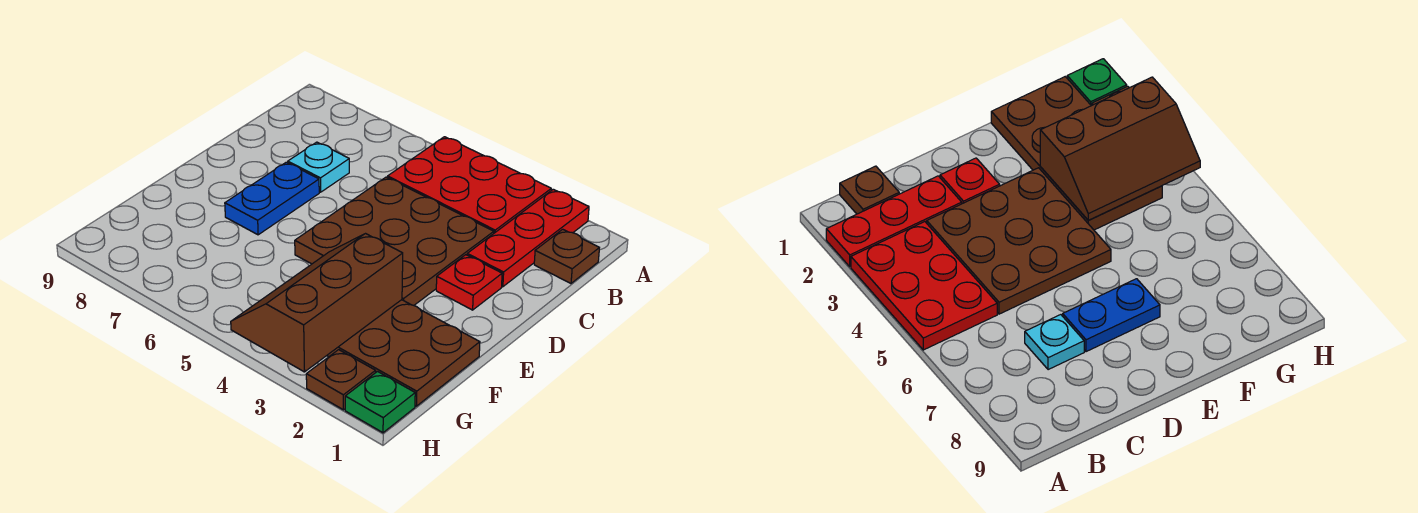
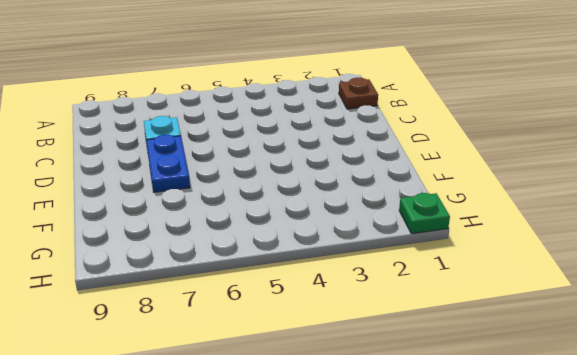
none -> red 1x3 plate [467,189,589,287]
none -> red 2x3 plate [388,137,551,233]

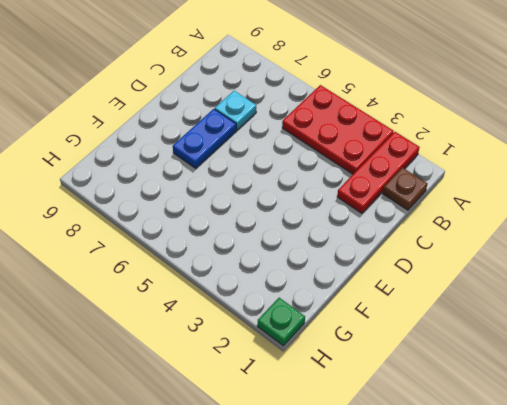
none -> brown 3x3 plate [295,177,494,305]
none -> red 1x1 plate [436,255,502,310]

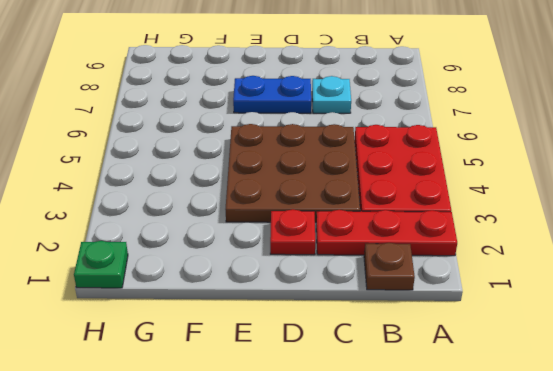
none -> brown 2x4 plate [327,300,480,406]
none -> brown 1x1 plate [306,350,376,410]

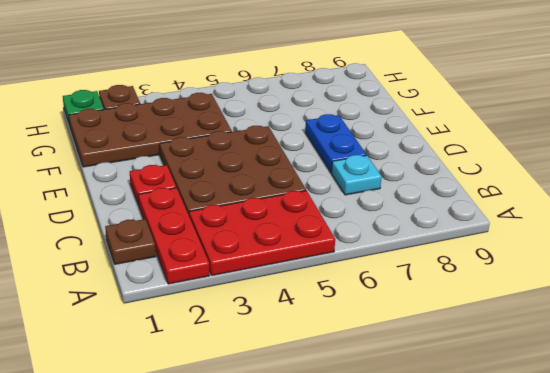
none -> brown 2x3 slope [231,234,403,372]

